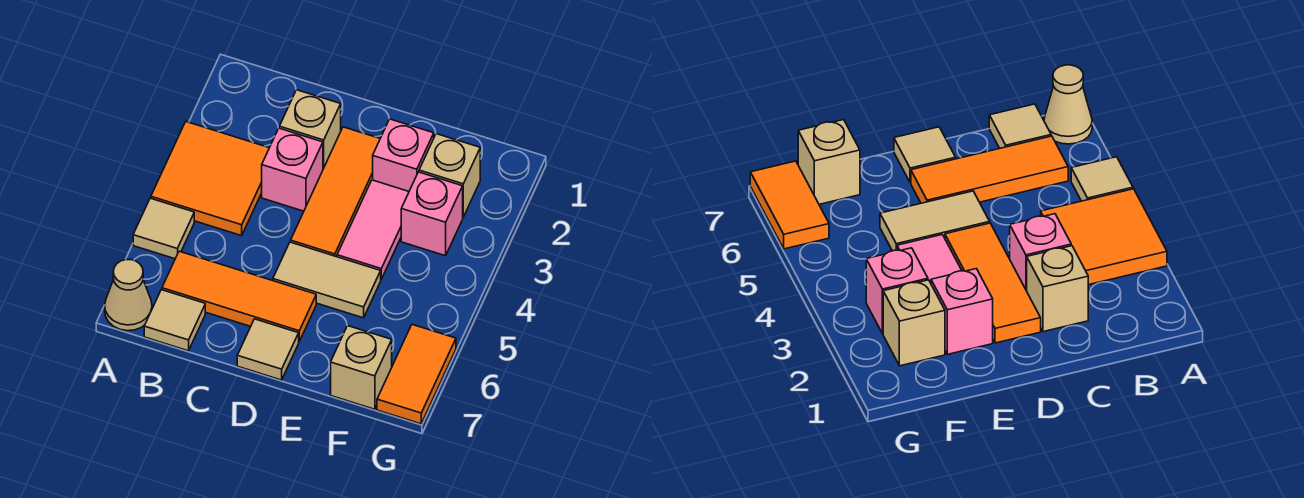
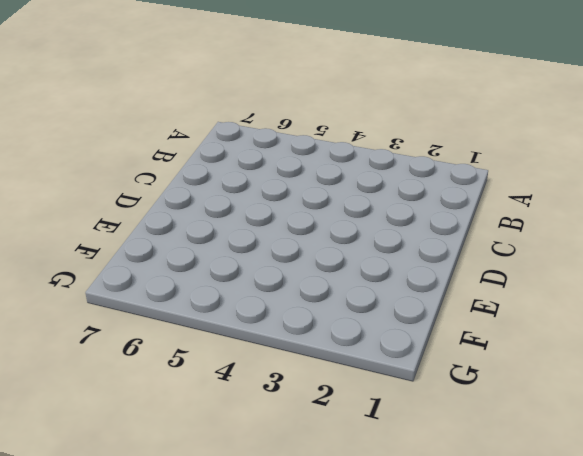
none -> orange 2x2 tile [151,122,269,236]
none -> tan 1x1 tile [133,198,194,259]
none -> tan 1x1 cone [105,260,152,331]

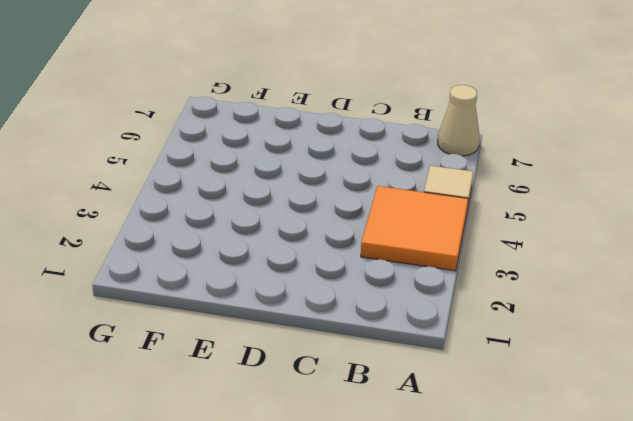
none -> orange 1x3 tile [162,251,316,341]
none -> tan 1x1 tile [144,290,205,351]
none -> tan 1x1 brick [279,90,341,169]

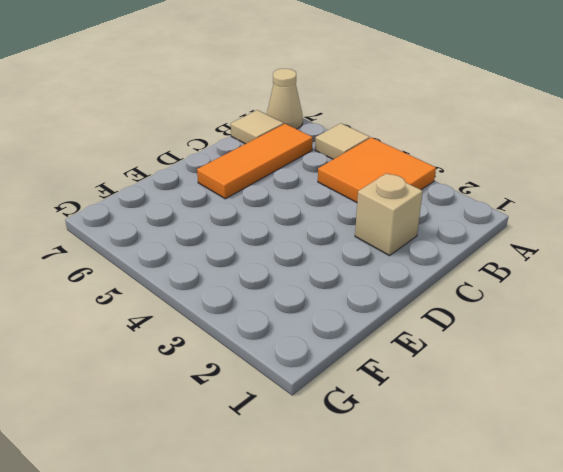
none -> pink 1x1 brick [262,128,323,211]
none -> orange 1x3 tile [291,127,380,257]
none -> tan 1x2 tile [273,242,381,318]

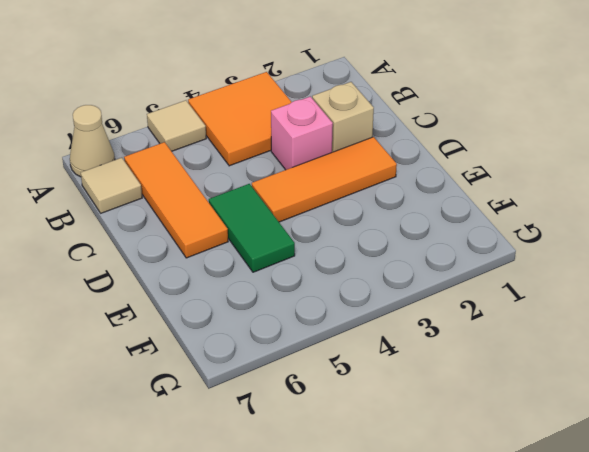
green 1x2 tile [209,184,295,272] -> tan 1x2 tile [273,242,381,318]
none -> tan 1x1 tile [237,319,299,380]
none -> pink 1x1 brick [373,119,434,191]
none -> pink 1x2 tile [337,180,409,279]

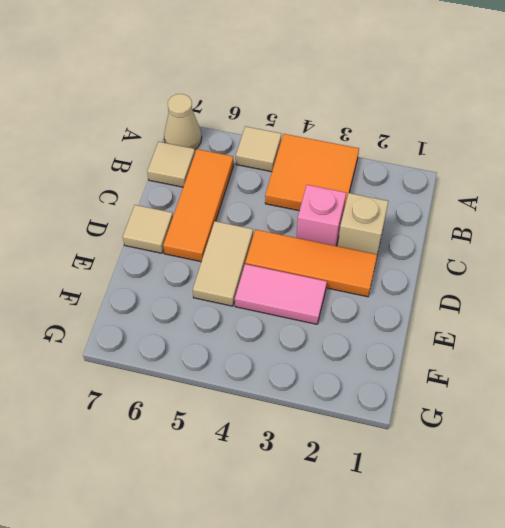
none -> pink 1x1 brick [373,119,434,191]
none -> tan 1x1 brick [419,134,480,217]
none -> pink 1x1 brick [401,172,463,256]

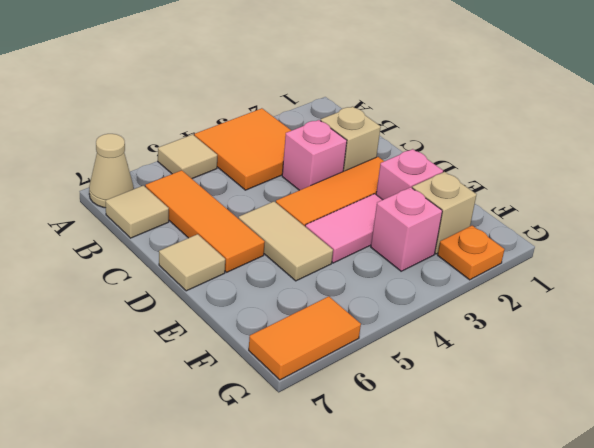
orange 1x1 plate [438,226,505,280] -> none
none -> tan 1x1 brick [331,326,392,409]

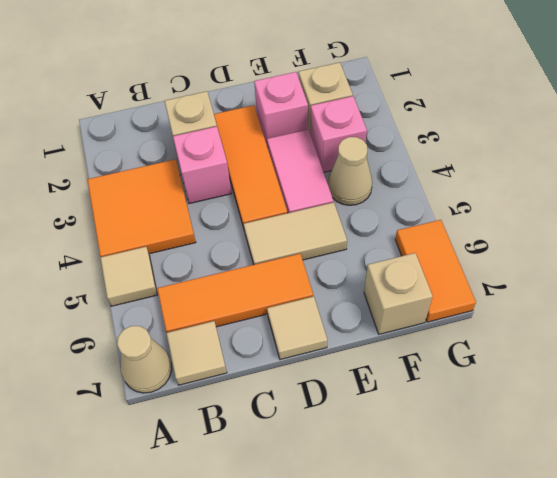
tan 1x1 cone [328,137,372,205] -> none

